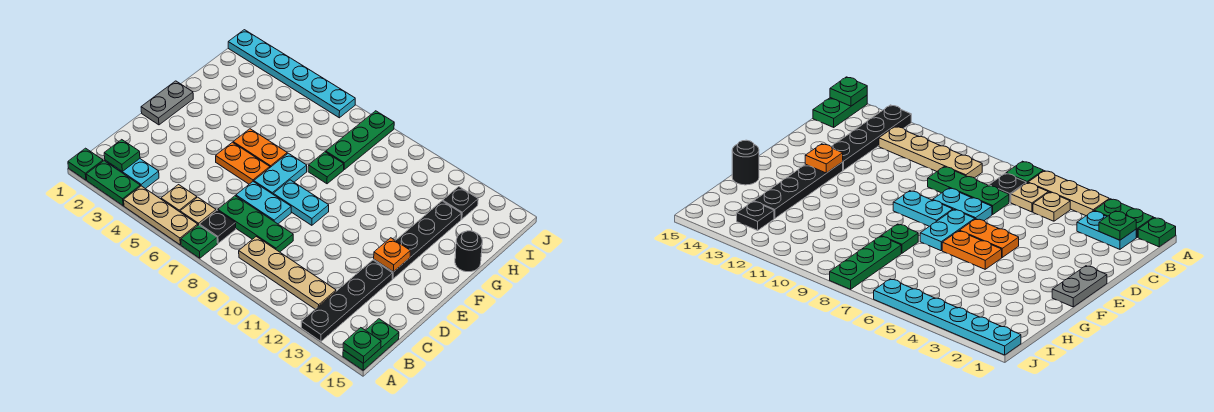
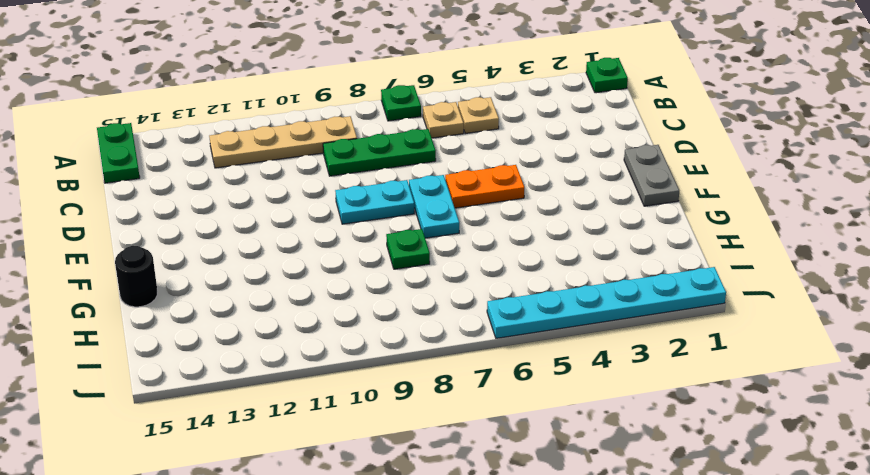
none -> green 1x2 plate [86,161,140,206]
none -> tan 1x3 plate [124,186,198,245]
none -> black 1x4 plate [301,260,393,341]

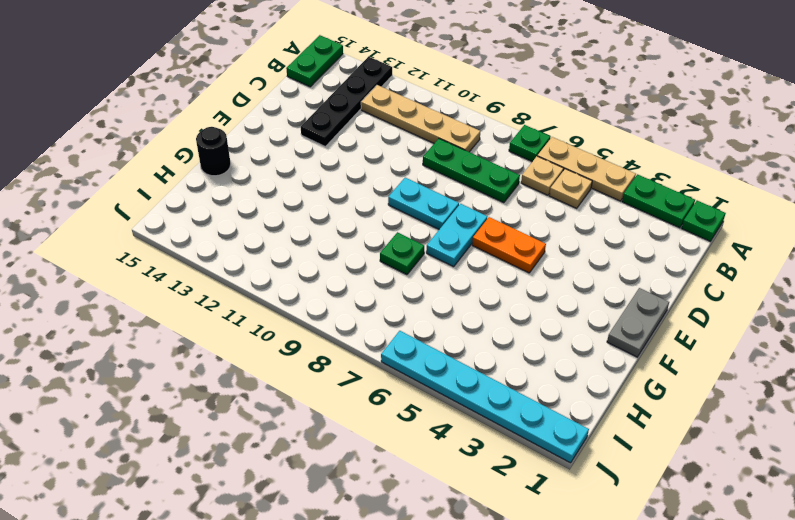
none -> cyan 1x2 plate [105,159,159,189]
none -> black 1x1 plate [200,210,236,243]
none -> cyan 1x2 plate [236,182,291,224]

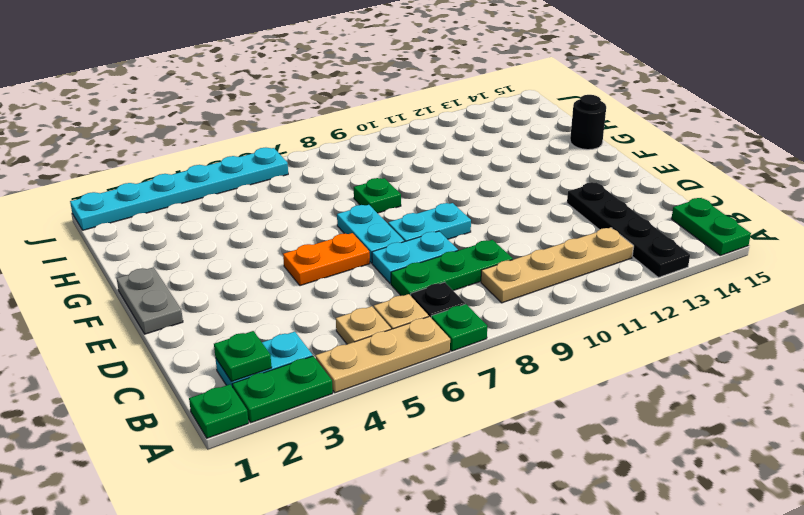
none -> black 1x4 plate [374,201,462,279]
none -> orange 1x2 plate [233,129,287,167]
none -> green 1x3 plate [326,111,394,169]

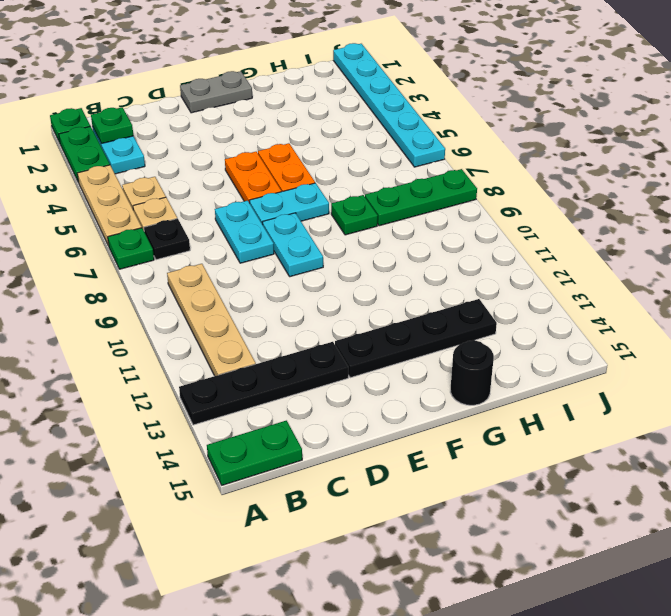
none -> green 1x3 plate [218,196,293,252]
none -> black 1x1 plate [443,187,478,219]
none -> green 1x1 plate [343,328,381,363]

